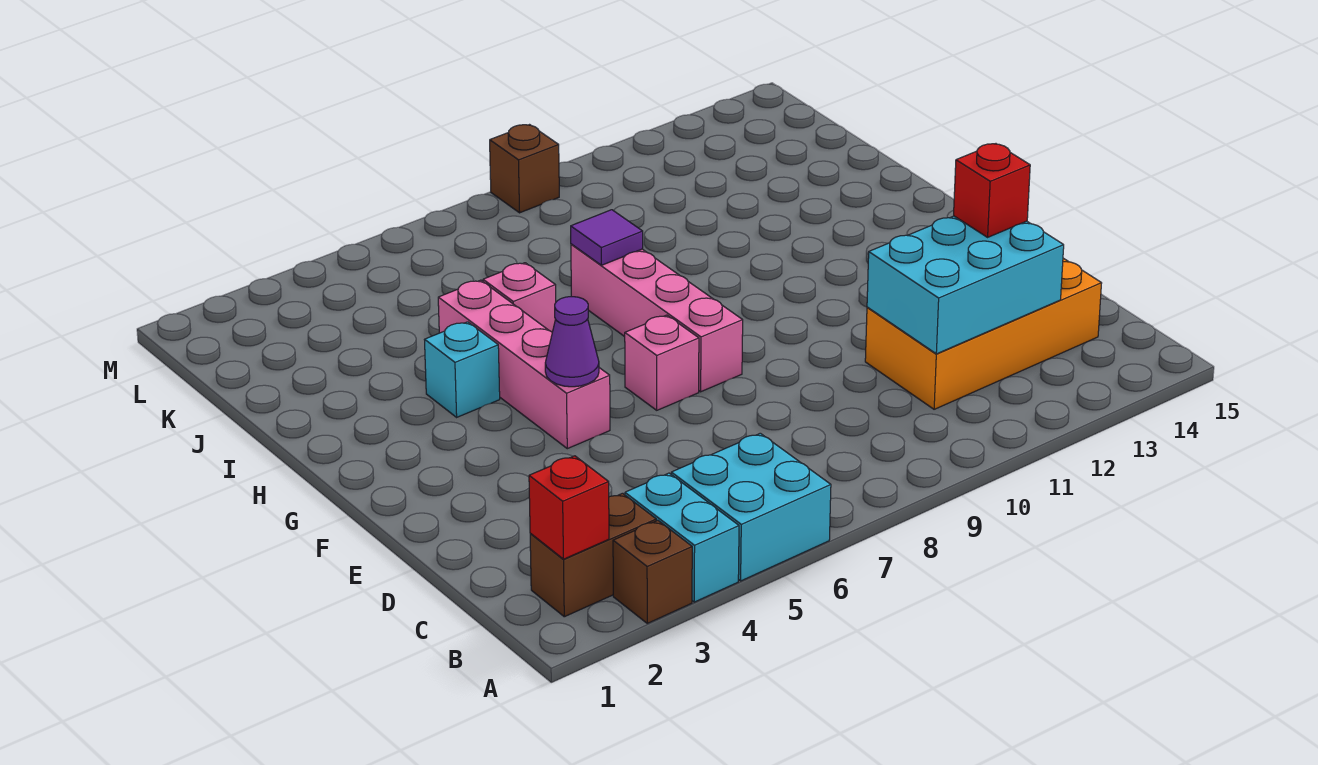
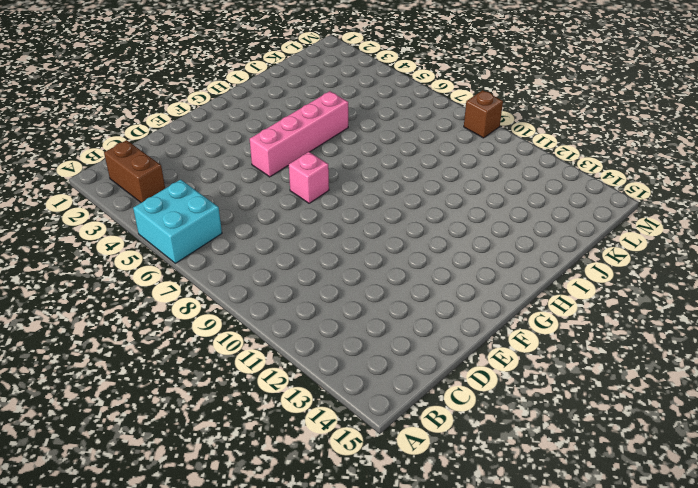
none -> brown 1x1 brick [613,521,692,623]
none -> cyan 1x2 brick [625,473,739,602]
none -> orange 2x4 brick [865,258,1102,409]

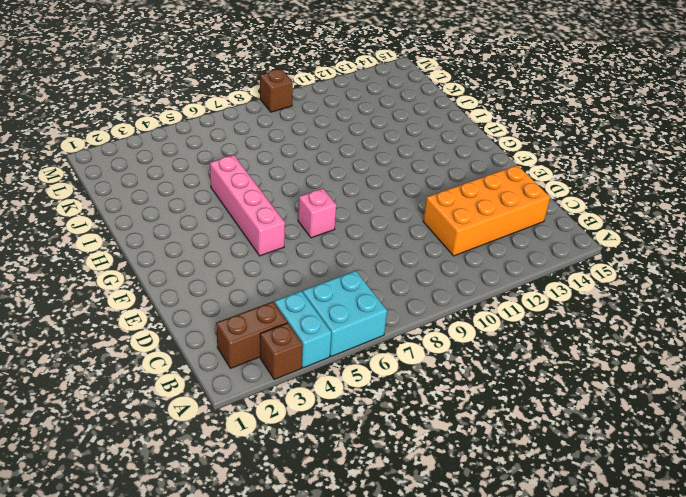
none -> pink 1x4 brick [571,244,743,392]
none -> cyan 1x1 brick [425,322,500,417]
none -> pink 1x1 brick [483,263,556,332]

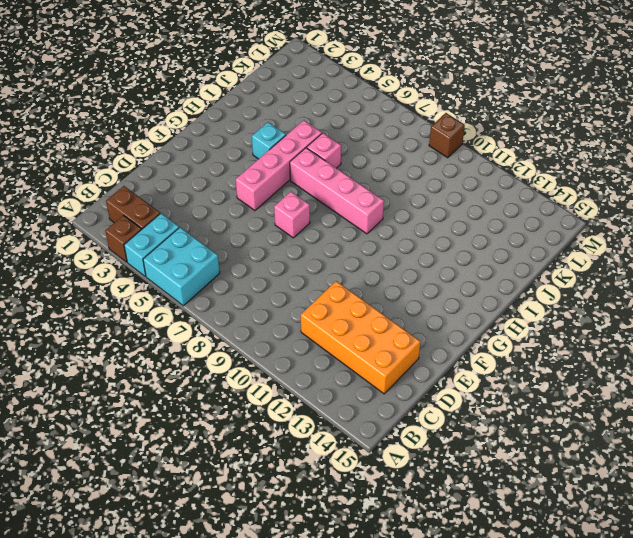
pink 1x4 brick [290,148,384,234] -> pink 1x4 brick turned to [571,244,743,392]
none -> red 1x1 brick [529,456,609,559]
none -> cyan 2x3 brick [867,216,1064,354]
none -> purple 1x1 cone [545,297,599,387]

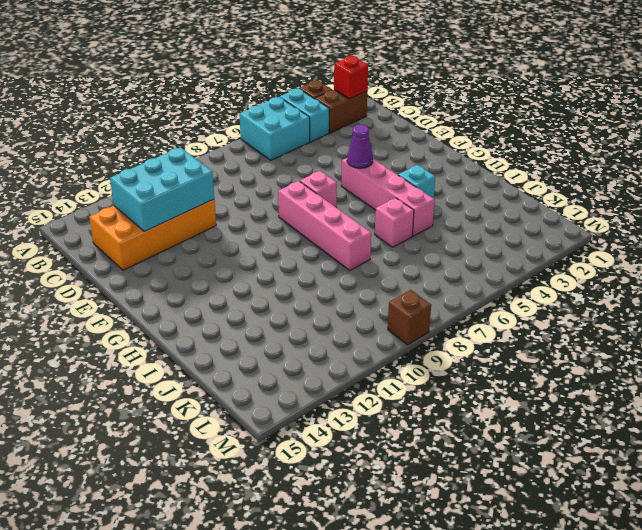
none -> purple 1x1 tile [571,210,643,265]
none -> red 1x1 brick [954,144,1030,237]

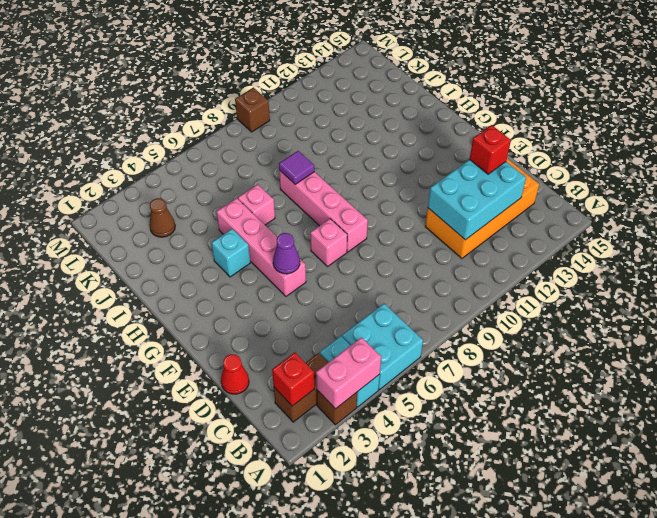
pink 1x2 brick [316,337,381,409] -> none
red 1x1 cone [221,354,249,394] -> none
brown 1x1 cone [149,198,175,237] -> none

